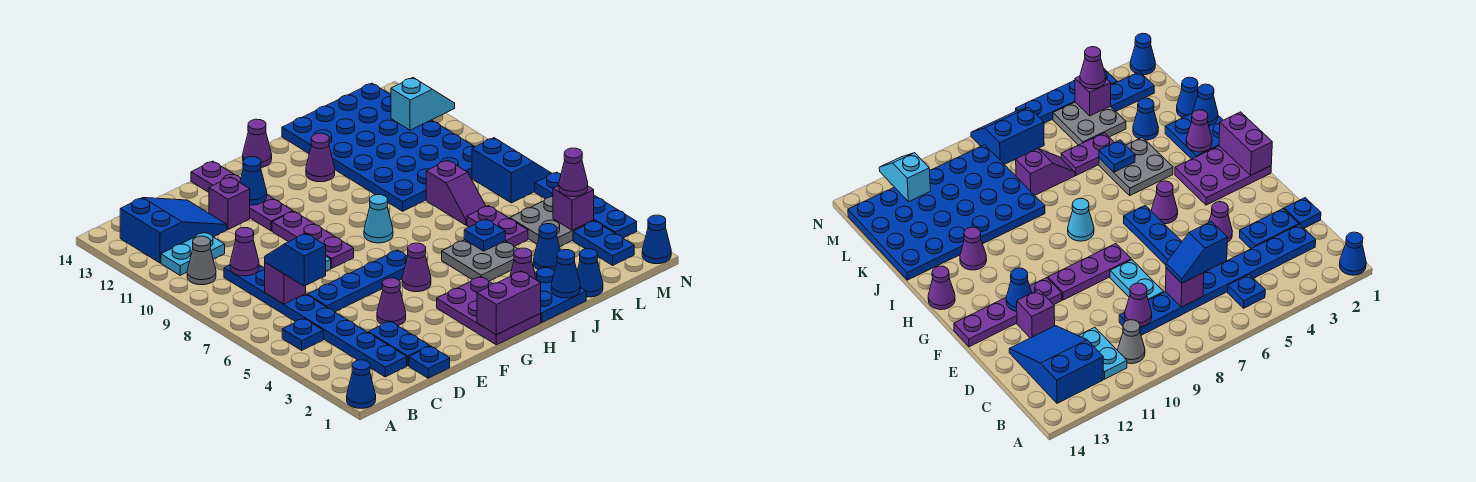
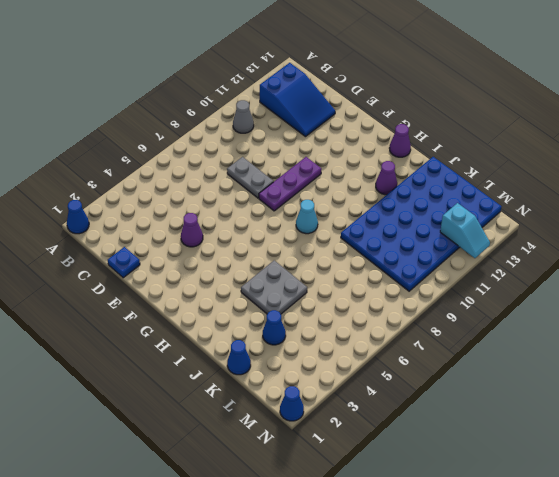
grey 1x2 plate [227,157,273,198] -> cyan 1x2 plate [1110,260,1164,300]
none -> blue 1x1 plate [282,319,323,350]
none -> cyan 1x2 plate [161,232,225,275]
none -> blue 1x8 plate [224,265,407,377]
none -> blue 1x2 plate [368,321,430,366]

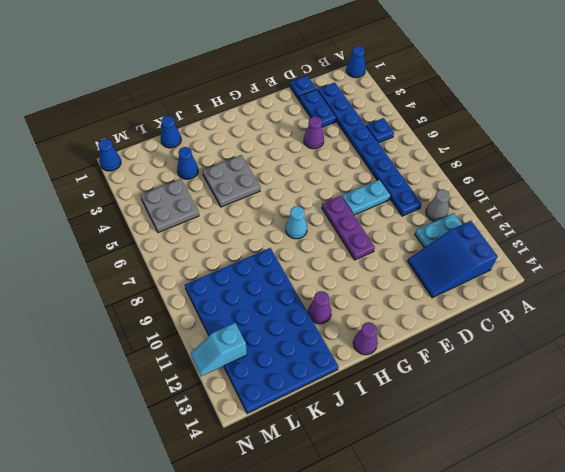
none -> blue 1x4 plate [308,250,408,312]
none -> purple 1x1 brick [209,177,250,229]
none -> purple 1x4 plate [191,161,293,231]
none -> purple 2x3 plate [437,277,541,345]

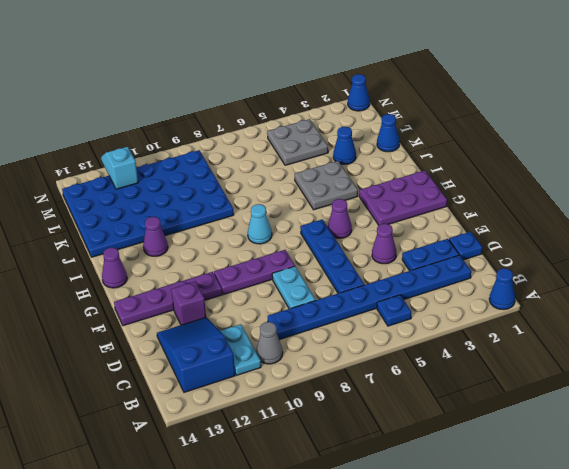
none -> blue 2x2 plate [535,267,586,322]
none -> purple 1x2 plate [467,206,528,247]
none -> purple 1x2 slope [426,160,486,225]
none -> blue 1x2 plate [573,221,634,265]

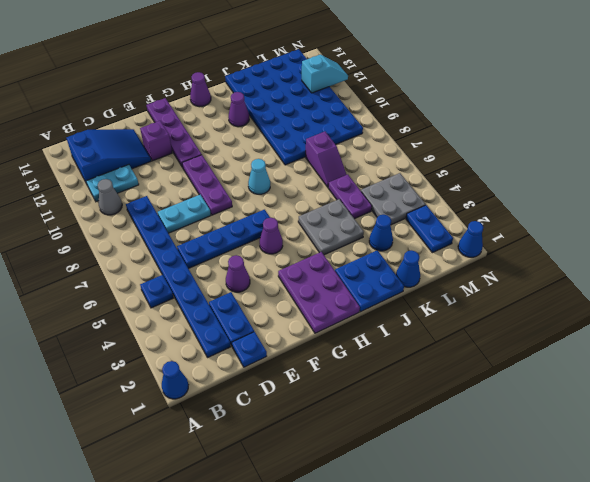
none -> blue 2x2 slope [472,138,552,203]
none -> blue 1x4 plate [535,172,637,238]
none -> purple 1x1 brick [265,263,306,304]
none -> purple 1x1 cone [230,228,259,276]

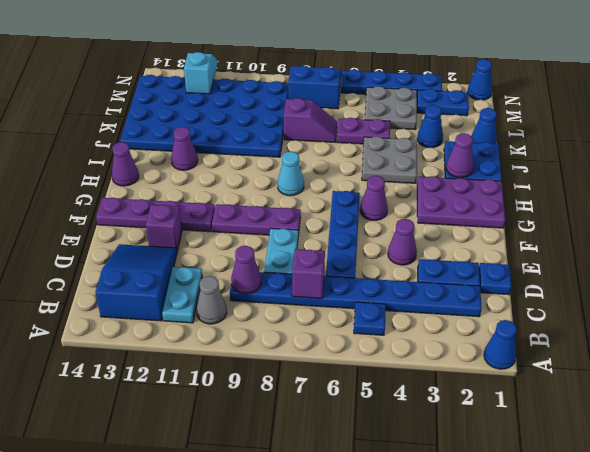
none -> blue 1x1 cone [240,157,267,205]
none -> purple 1x2 brick [477,271,541,335]
none -> blue 1x1 cone [551,250,580,298]
none -> blue 1x1 plate [464,219,505,251]

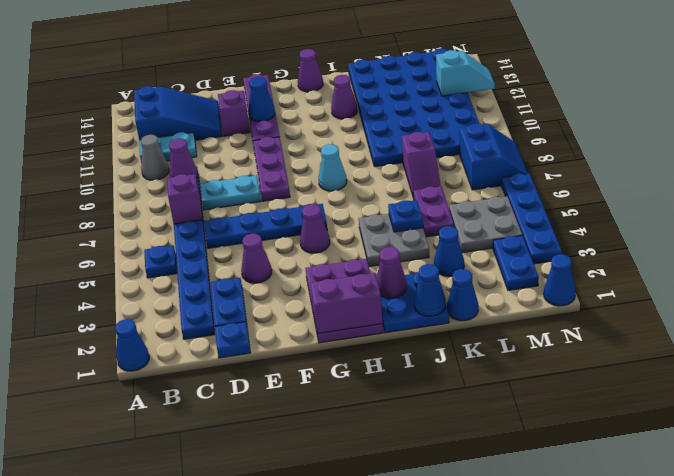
none -> purple 1x1 brick [553,186,594,230]
none -> blue 1x2 slope [265,234,326,286]
none -> purple 1x1 cone [559,148,588,197]

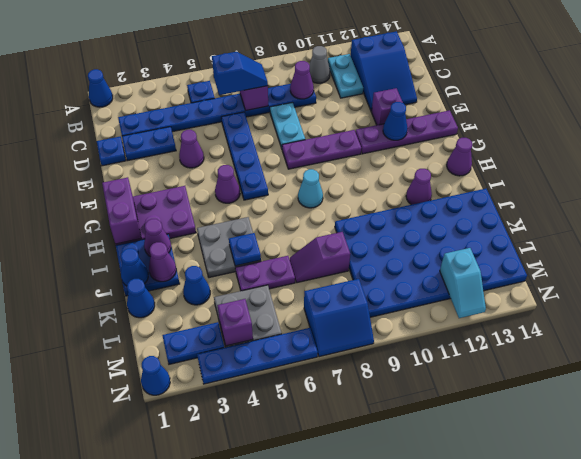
purple 1x1 cone [149,242,176,282] -> purple 1x1 cone moved to [559,148,588,197]

